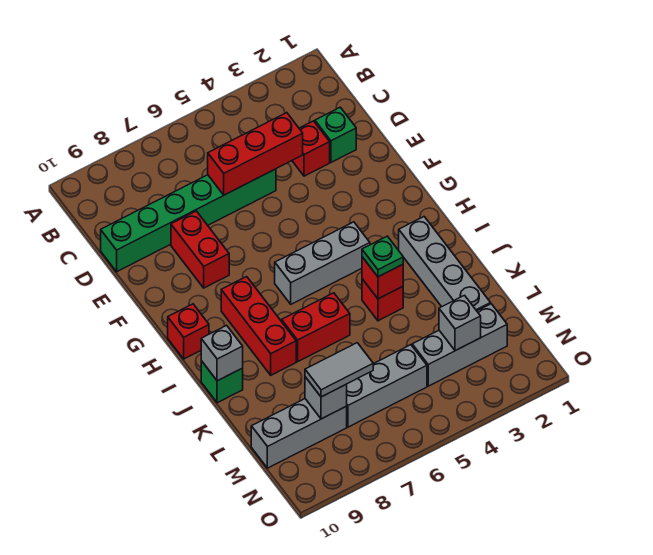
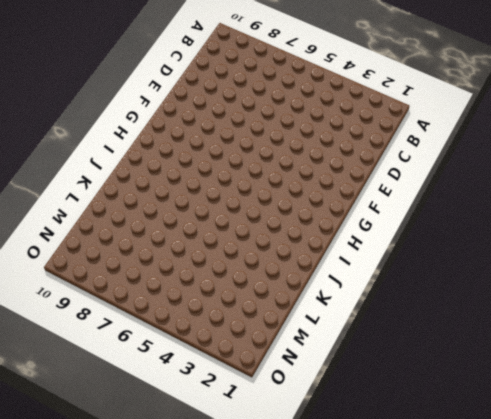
none -> green 1x1 brick [315,107,356,162]
none -> red 1x1 brick [292,121,330,176]
none -> green 1x6 brick [101,169,276,272]

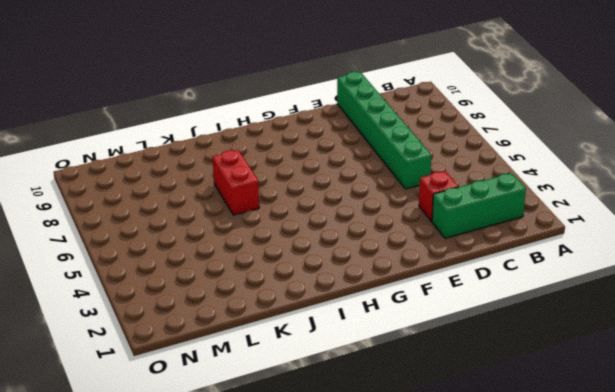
green 1x3 brick [432,173,526,238] -> green 1x1 brick [315,107,356,162]
none -> red 1x2 brick [171,211,229,288]
none -> grey 1x3 brick [275,222,370,304]
none -> red 1x3 brick [221,277,296,375]

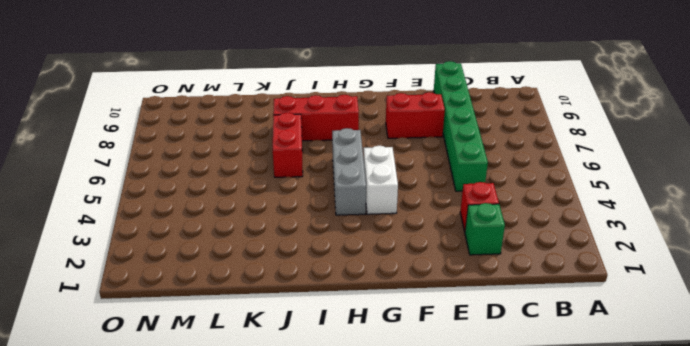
white 1x2 brick [364,146,398,214] -> none
none -> red 1x1 brick [168,304,209,359]
none -> grey 1x4 brick [399,217,491,311]
none -> red 1x1 brick [362,279,403,321]

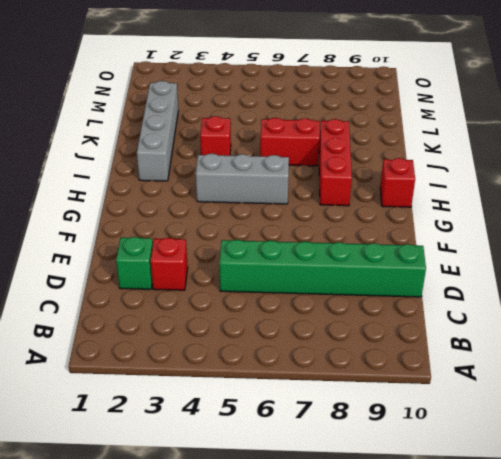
none -> red 1x2 brick [171,211,229,288]
none -> green 1x1 brick [201,361,243,403]
none -> grey 1x3 brick [412,304,507,386]

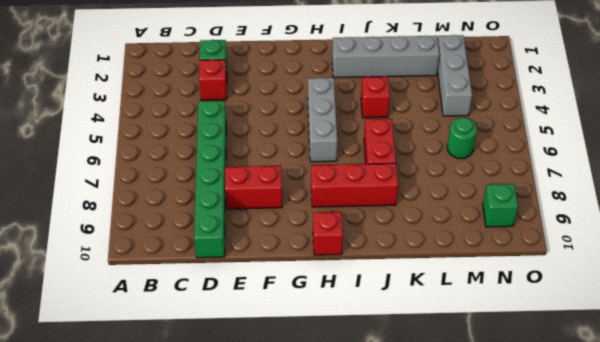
green 1x1 round brick [447,117,477,159] -> grey 1x3 brick [347,345,427,427]
green 1x1 brick [483,184,518,227] -> green 1x1 brick moved to [201,361,243,403]
none -> grey 1x3 brick [251,399,347,468]
none -> red 1x3 brick [208,113,303,195]
none -> red 1x1 brick [362,257,403,299]

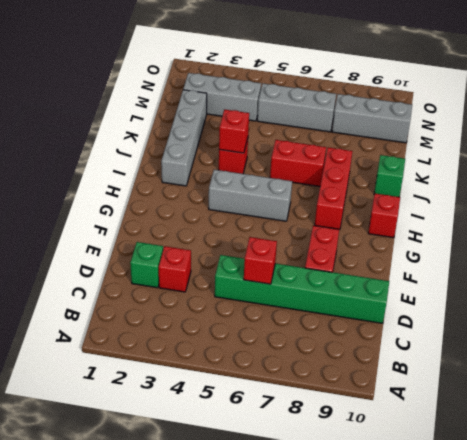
red 1x1 brick [244,237,277,284] -> red 1x3 brick [208,113,303,195]
none -> grey 1x1 brick [201,326,243,381]
none -> grey 1x1 brick [439,295,481,351]
none -> grey 1x1 brick [305,377,347,419]

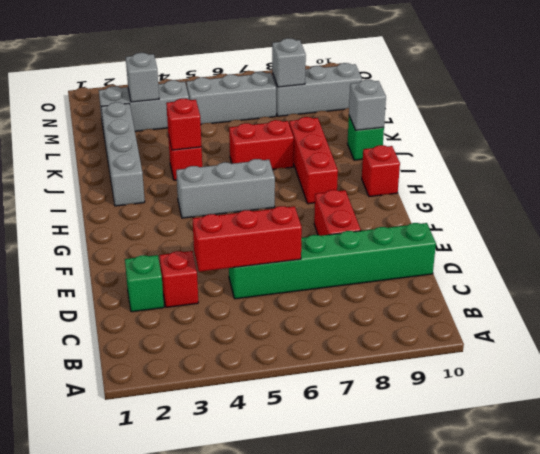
none -> green 1x1 plate [362,236,403,277]
none -> grey 1x2 tile [305,343,373,397]

